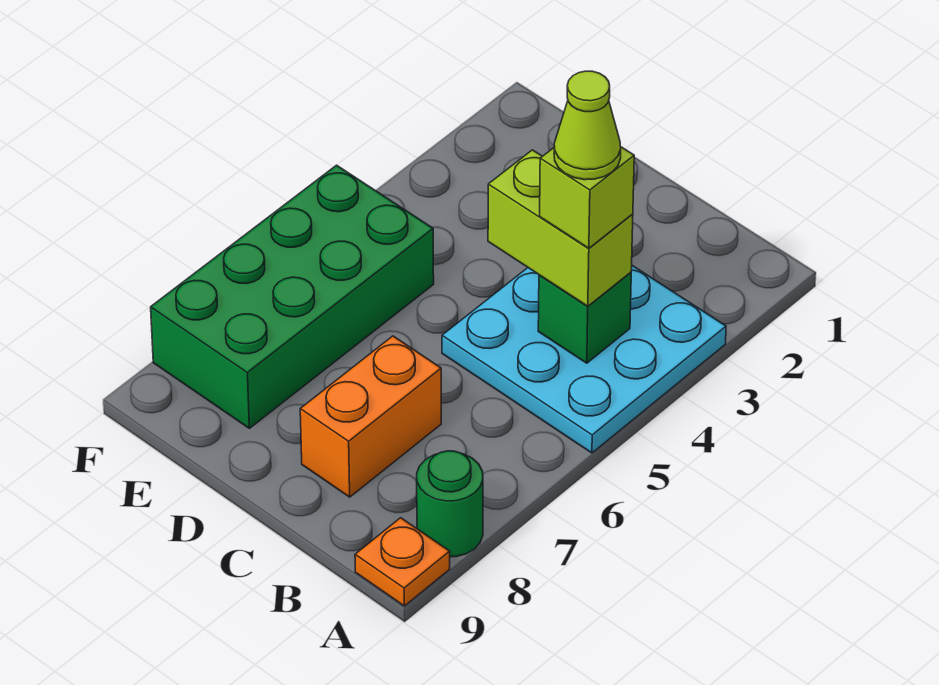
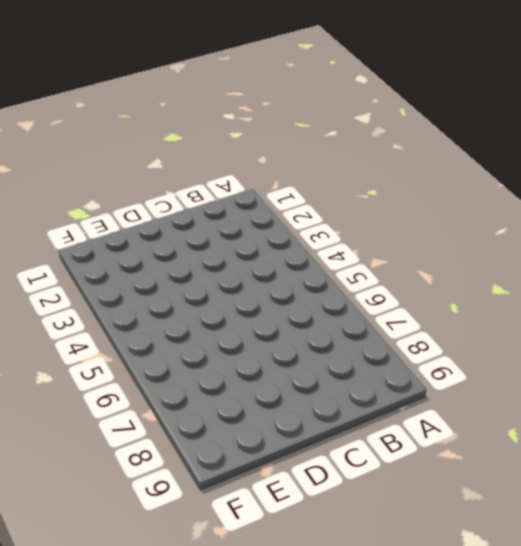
none -> cyan 3x3 plate [442,266,726,453]
none -> green 1x1 round brick [417,451,483,557]

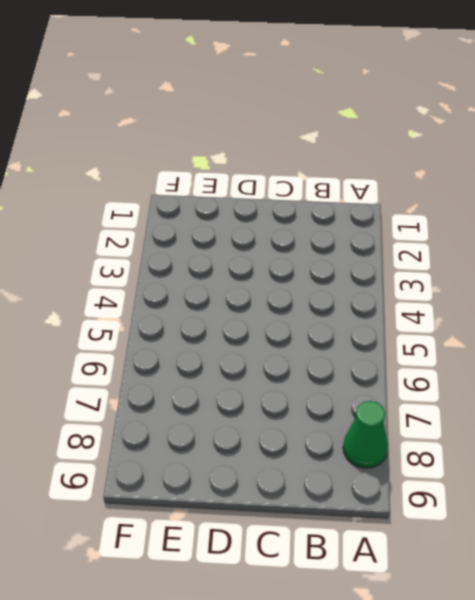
green 1x1 cone [343,401,388,468] -> green 1x1 round brick [417,451,483,557]
none -> cyan 3x3 plate [442,266,726,453]
none -> orange 1x1 plate [355,518,450,606]

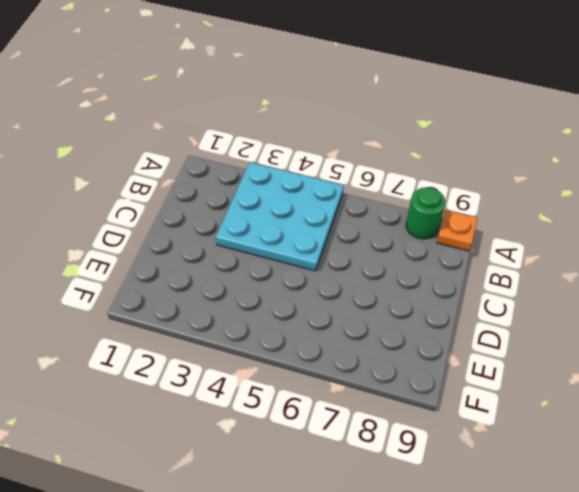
none -> orange 1x2 brick [300,336,441,497]
none -> green 2x4 brick [151,165,434,428]

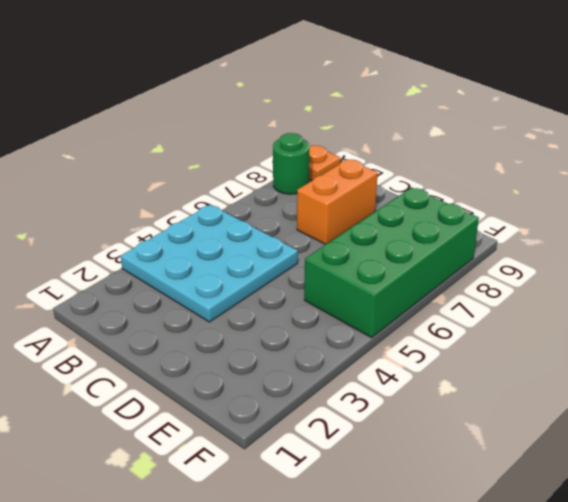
none -> green 1x1 brick [538,272,631,363]
none -> lime 1x2 brick [488,150,633,306]

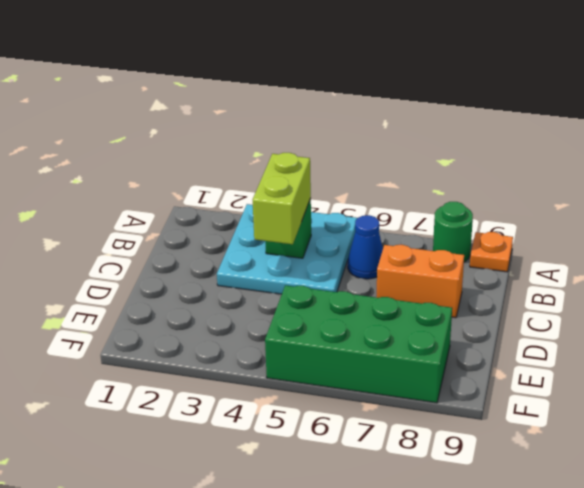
blue 1x1 cone [348,215,383,279] -> none
none -> lime 1x1 brick [540,147,634,248]
none -> lime 1x1 cone [554,71,621,180]

